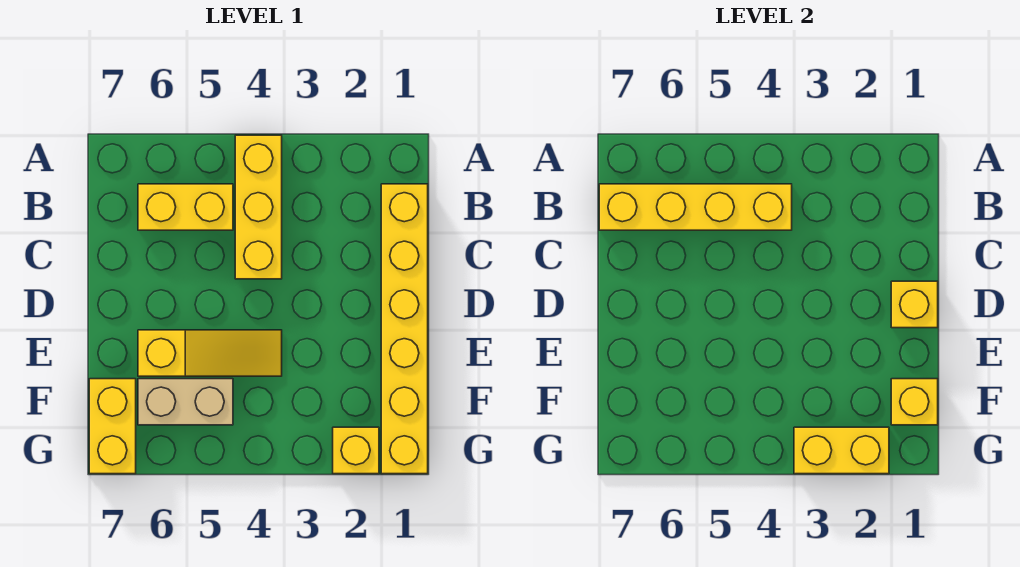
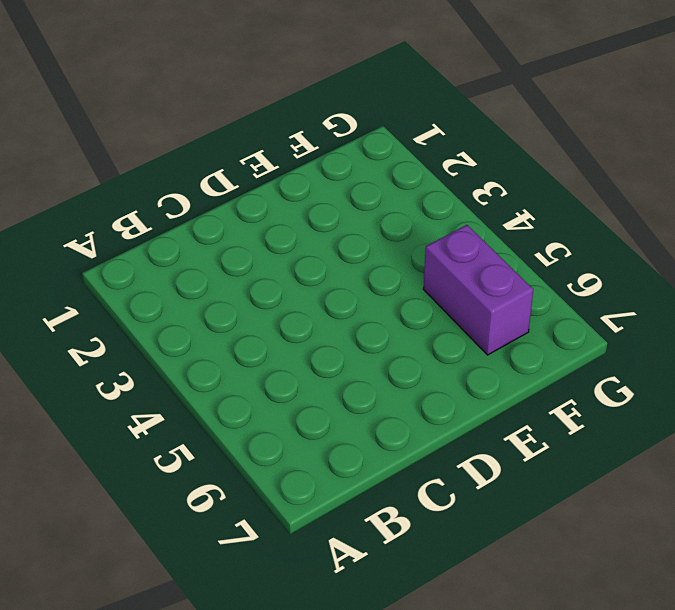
purple 1x2 brick [423,225,533,355] -> tan 1x2 brick [138,379,233,425]
none -> yellow 1x3 brick [235,135,282,279]
none -> yellow 1x6 brick [381,184,428,474]

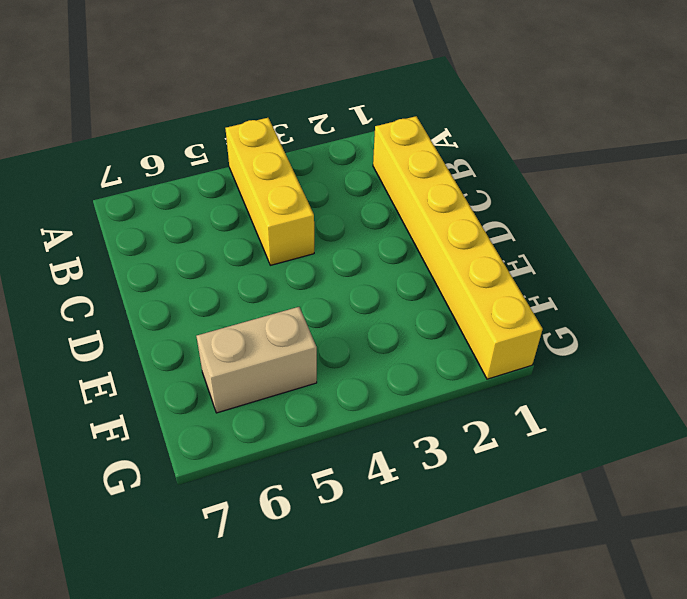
none -> yellow 1x2 brick [138,184,233,230]
none -> yellow 1x3 slope [138,330,282,376]

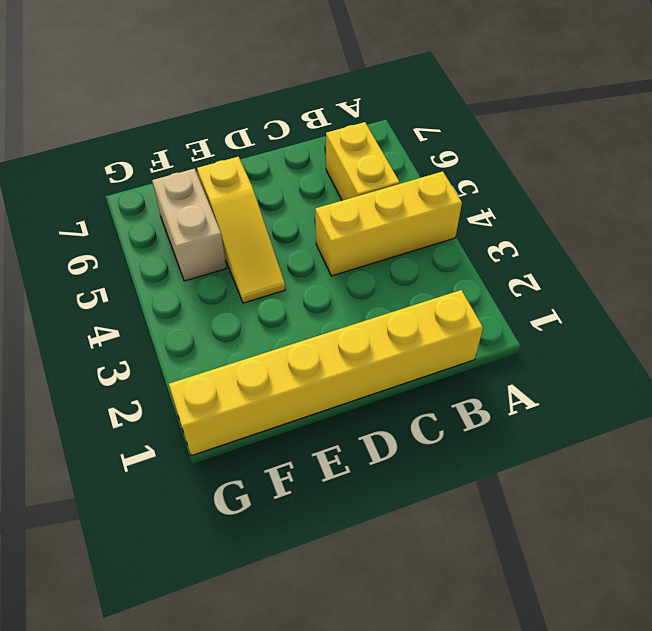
none -> yellow 1x2 brick [89,379,136,474]
none -> yellow 1x1 brick [333,427,379,474]

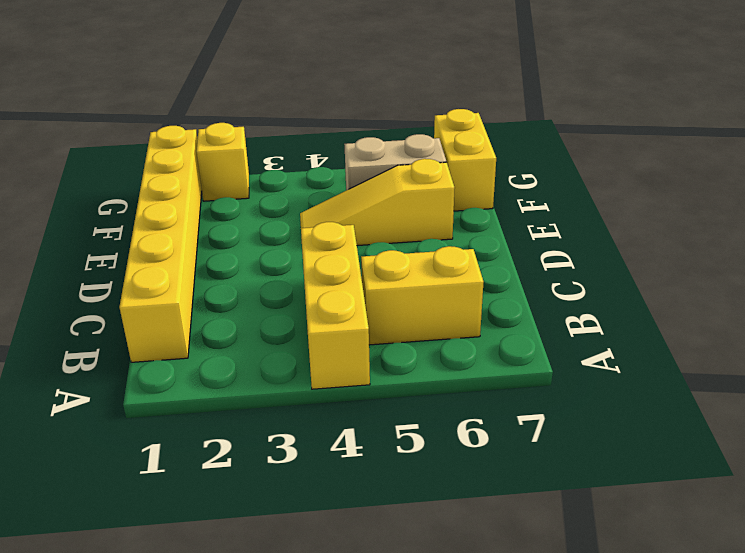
none -> yellow 1x4 brick [599,184,792,230]
none -> yellow 1x1 brick [891,281,938,328]

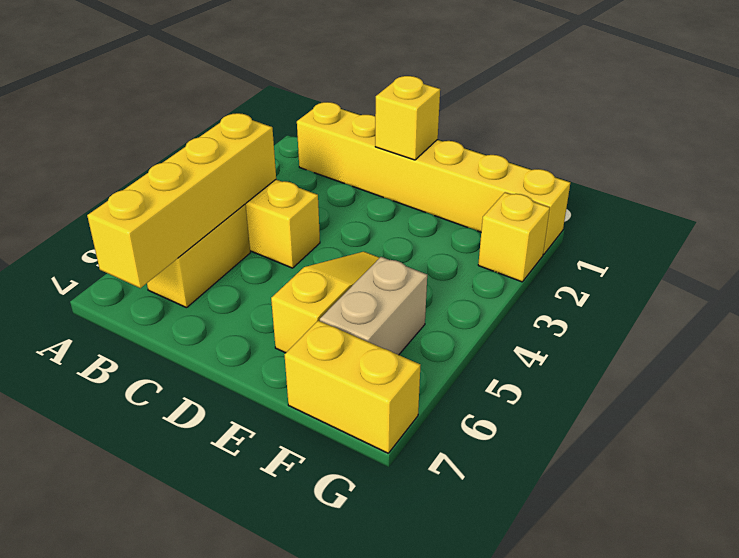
none -> yellow 1x1 brick [891,379,938,425]
none -> yellow 1x2 brick [794,427,889,474]

